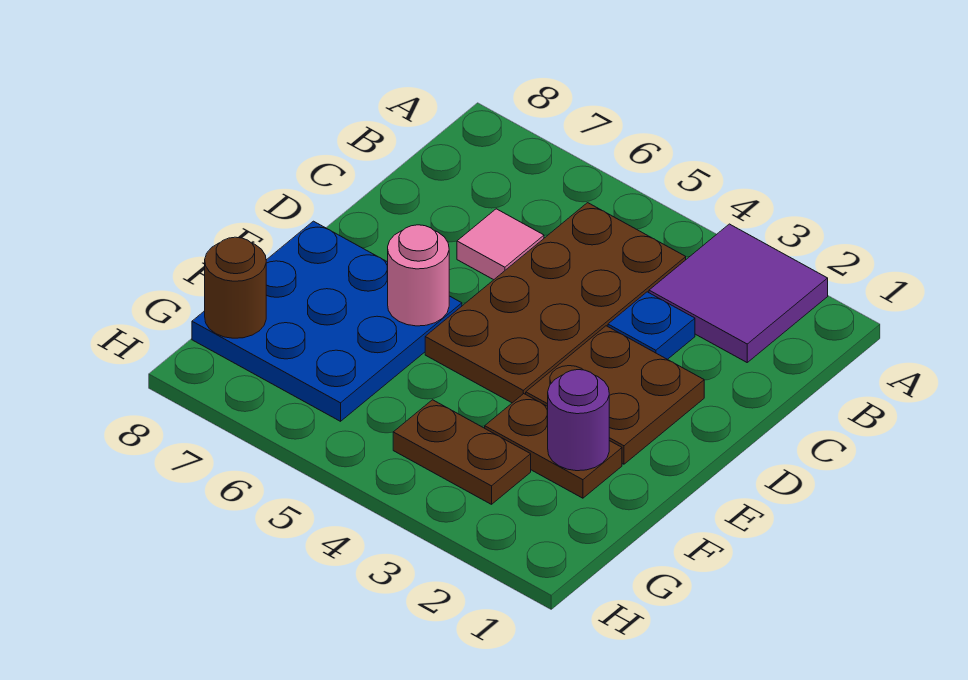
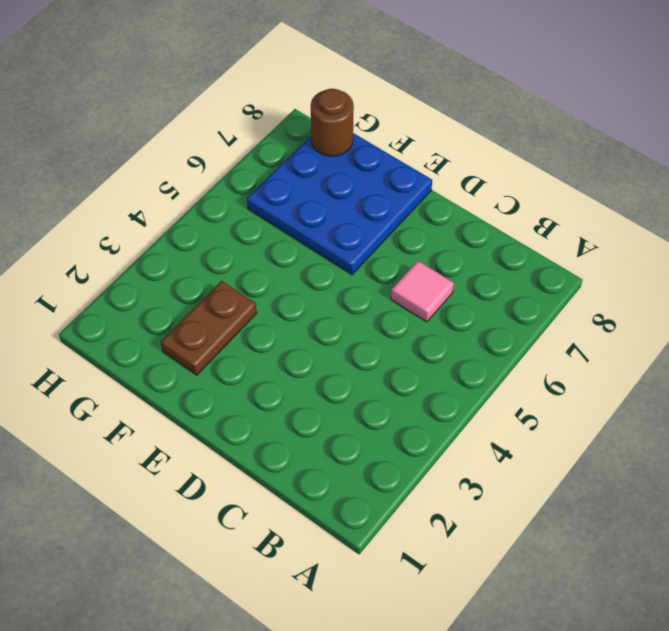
none -> purple 2x2 tile [649,224,828,362]
none -> brown 2x4 plate [425,203,686,403]

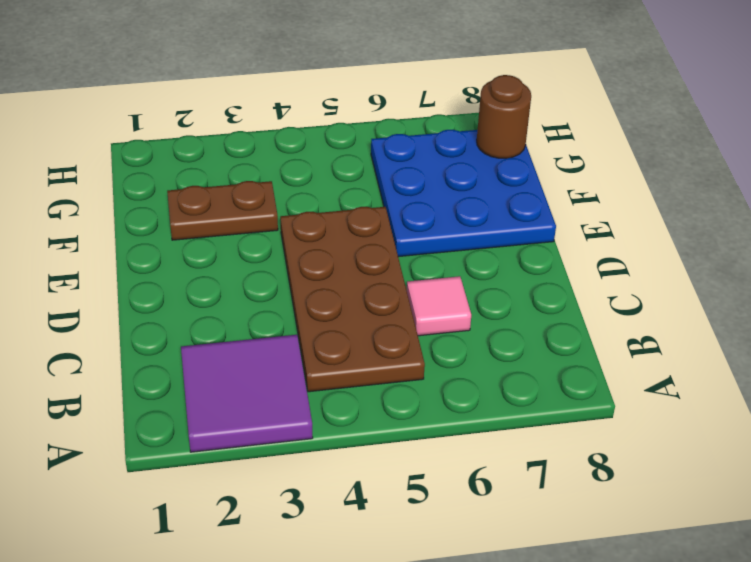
none -> blue 1x1 plate [608,292,695,359]
none -> brown 2x2 plate [526,326,704,464]

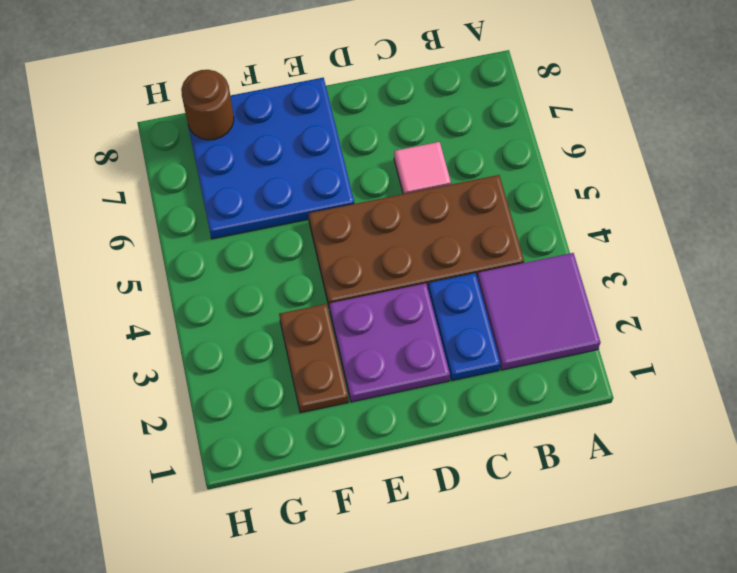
blue 1x2 plate [428,273,500,381] -> blue 1x1 plate [608,292,695,359]
purple 2x2 plate [329,283,450,402] -> brown 2x2 plate [526,326,704,464]
none -> brown 1x2 plate [393,400,531,504]
none -> pink 1x1 round brick [388,225,449,326]

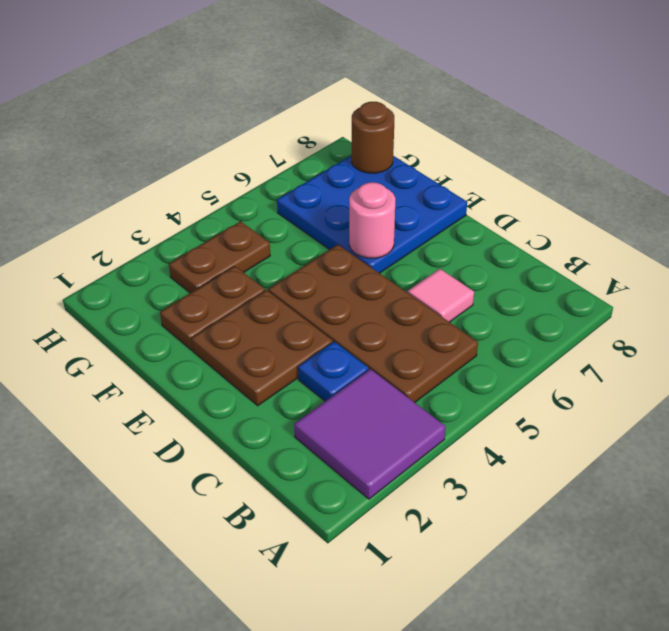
none -> purple 1x1 round brick [548,370,609,471]

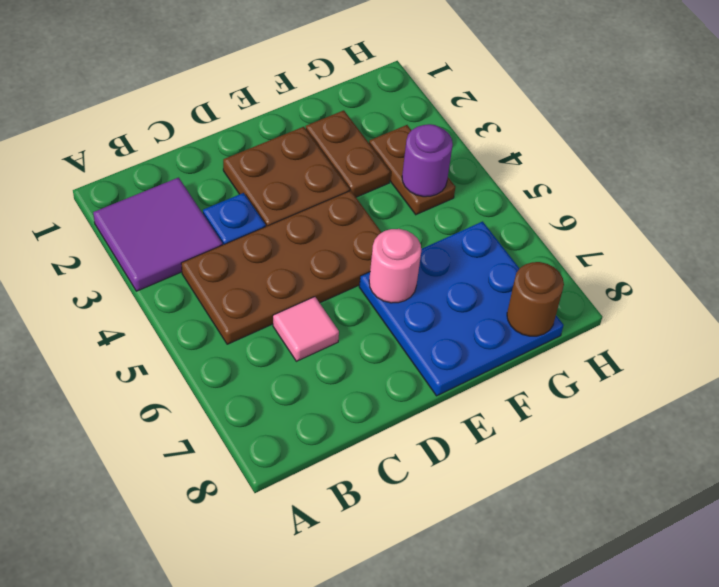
purple 1x1 round brick [402,124,453,197] -> purple 1x1 round brick moved to [548,370,609,471]

